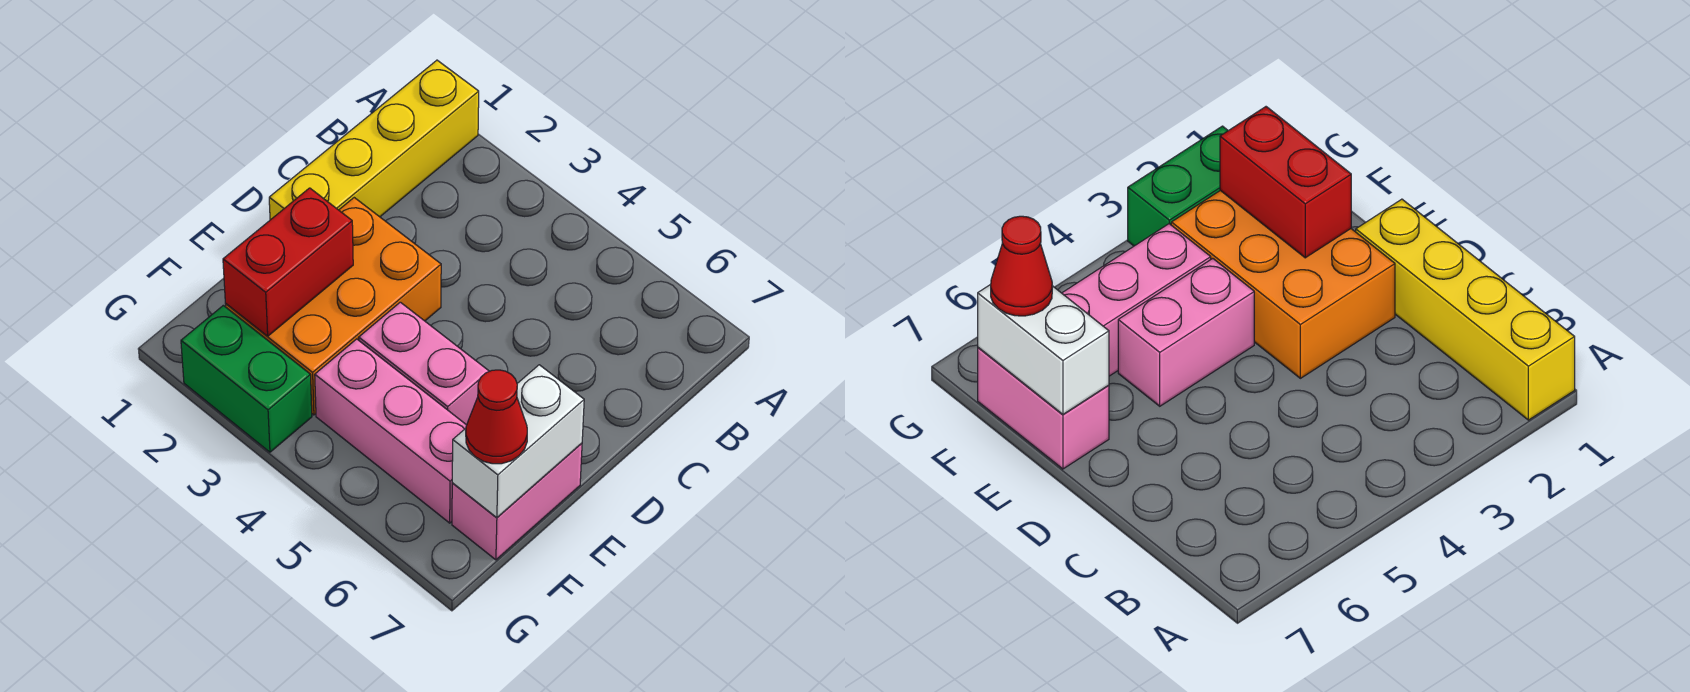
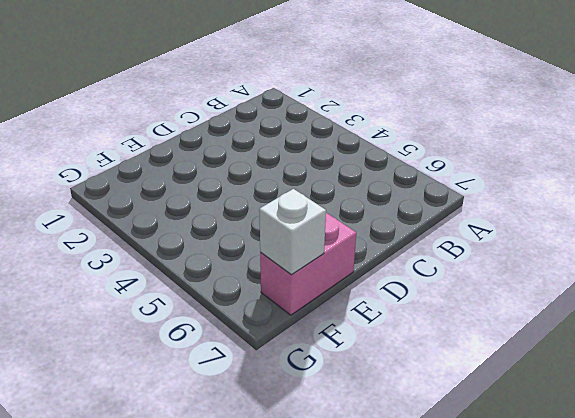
white 1x1 brick [259,189,326,275] -> white 1x2 brick [452,365,584,518]
none -> yellow 1x4 brick [269,60,479,220]
none -> orange 2x3 brick [226,198,441,415]

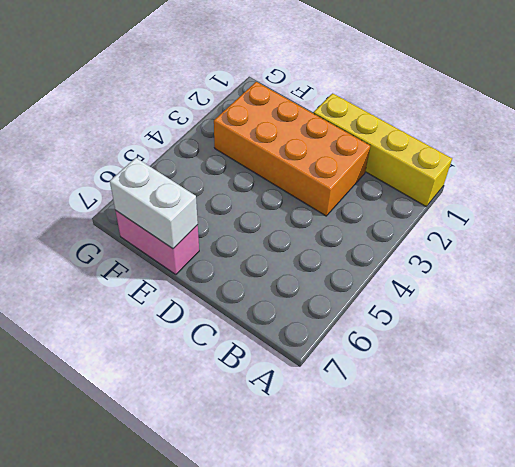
orange 2x4 brick [214,82,370,216] -> orange 2x3 brick [226,198,441,415]
none -> pink 1x2 brick [359,302,489,425]
none -> pink 1x3 brick [315,339,467,523]

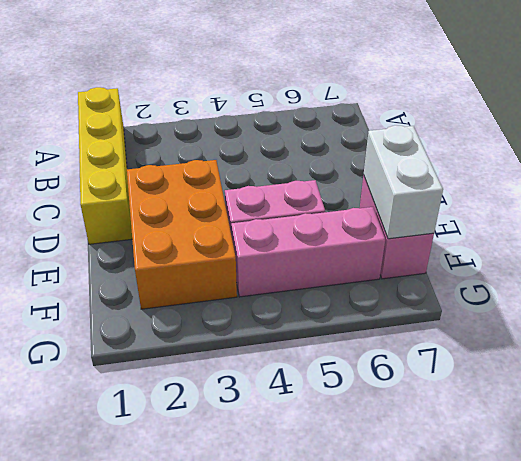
none -> green 1x2 brick [181,305,312,452]
none -> red 1x2 brick [223,188,353,336]

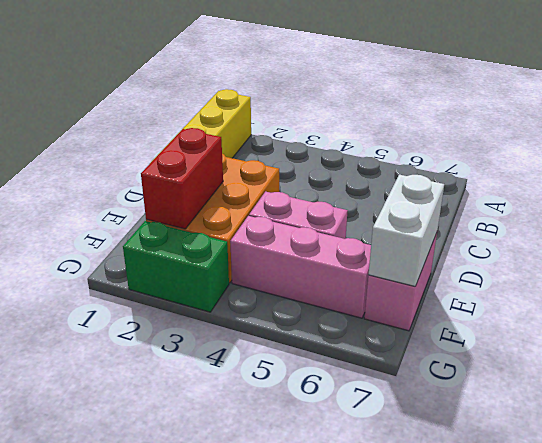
none -> red 1x1 cone [466,370,527,464]

